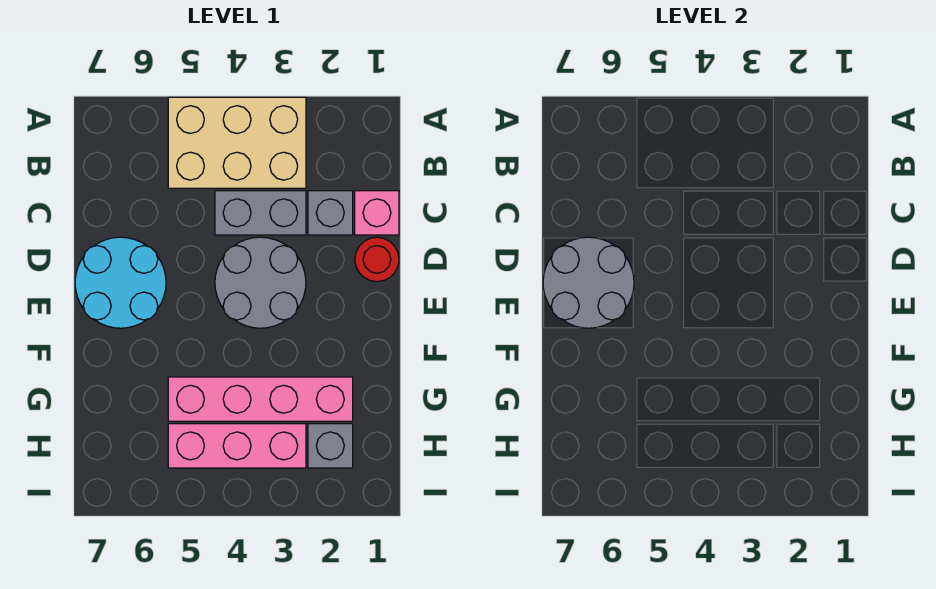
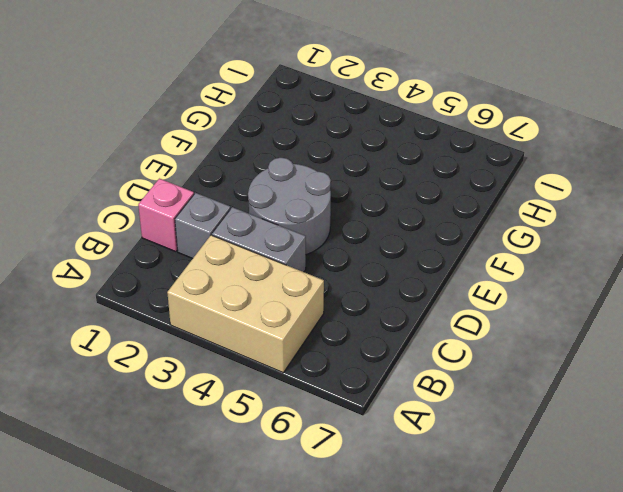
none -> red 1x1 round brick [355,237,399,282]
none -> cyan 2x2 round brick [75,237,166,328]

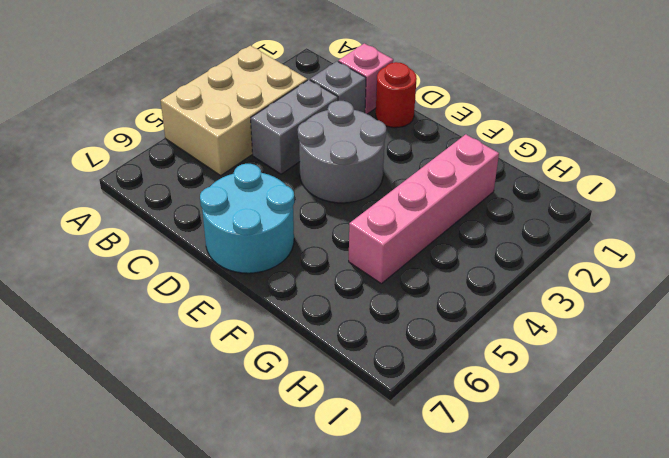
none -> grey 1x1 brick [308,424,353,468]
none -> pink 1x3 brick [168,424,306,468]

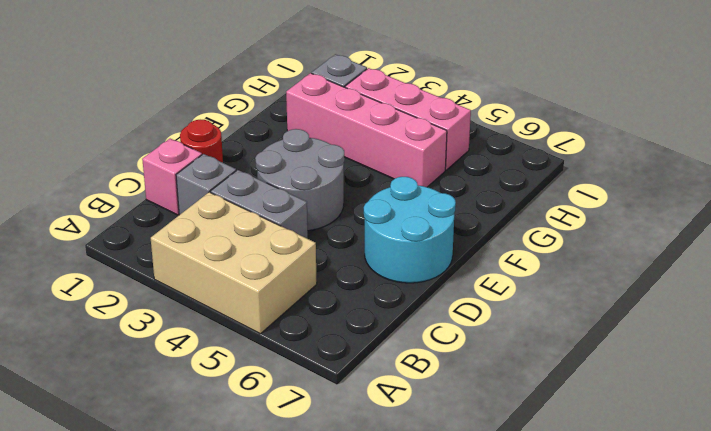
none -> grey 2x2 round brick [543,237,634,328]

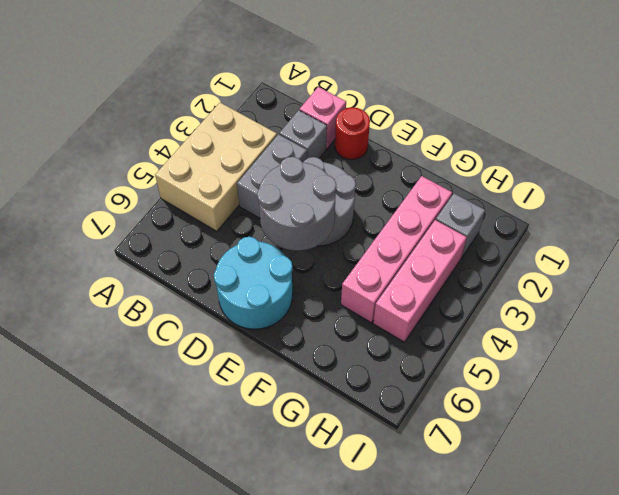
grey 2x2 round brick [257,157,336,251] -> grey 2x2 round brick moved to [543,237,634,328]

